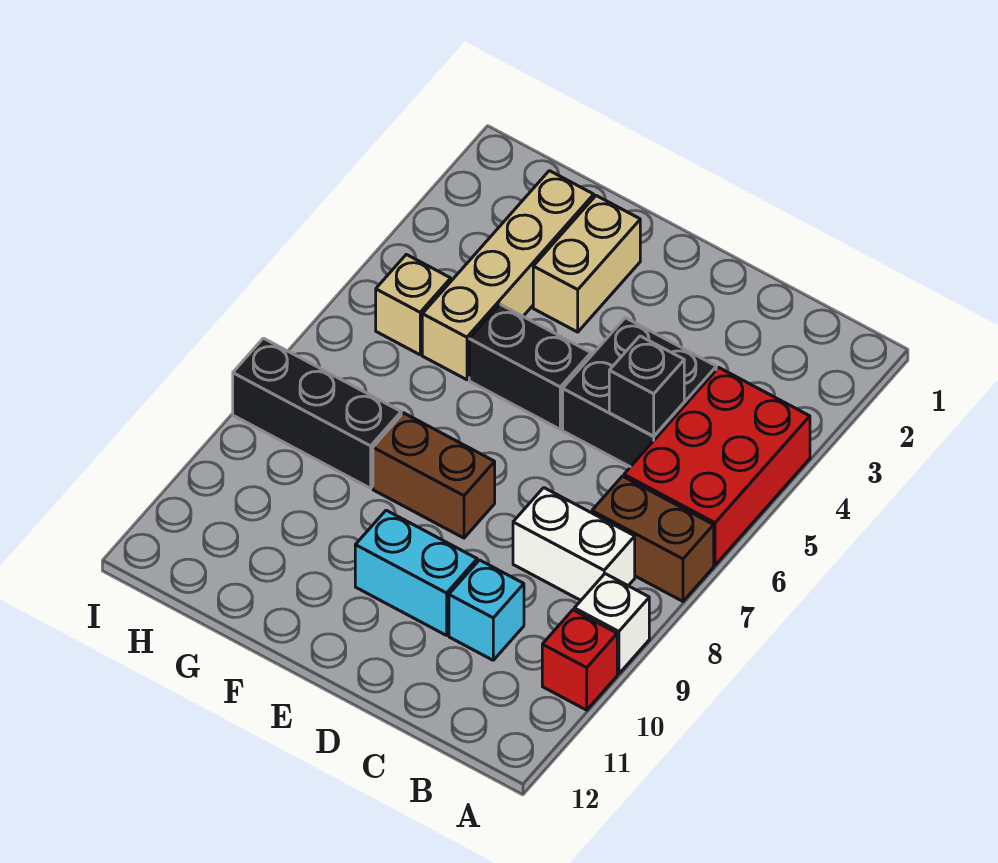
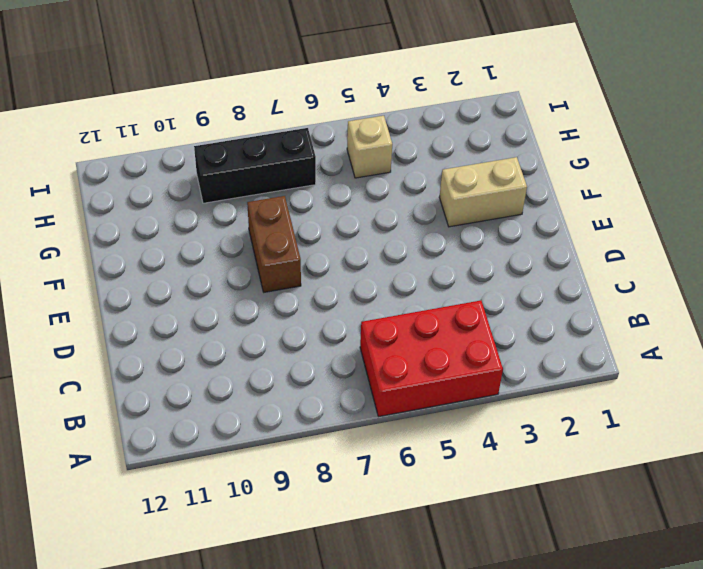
black 1x3 brick [194,128,316,203] -> black 1x3 brick turned to [233,338,401,488]
none -> brown 1x2 brick [592,476,714,601]
none -> white 1x1 brick [574,574,649,674]
none -> red 1x1 brick [542,610,617,710]

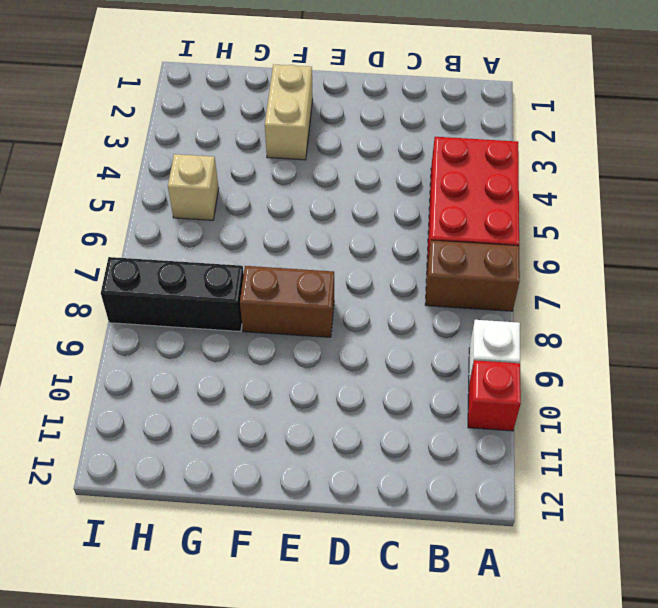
none -> white 1x2 brick [513,488,635,600]
none -> black 2x2 brick [563,318,716,467]
none -> cyan 1x1 brick [449,560,524,660]

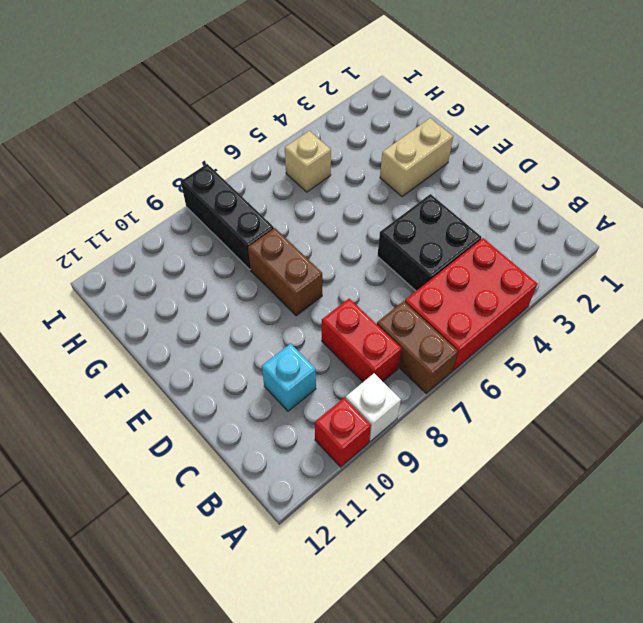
red 1x2 brick [322,299,402,382] -> white 1x2 brick [513,488,635,600]
none -> cyan 1x2 brick [355,510,477,635]
none -> black 1x2 brick [469,304,591,429]
none -> tan 1x4 brick [422,171,594,380]

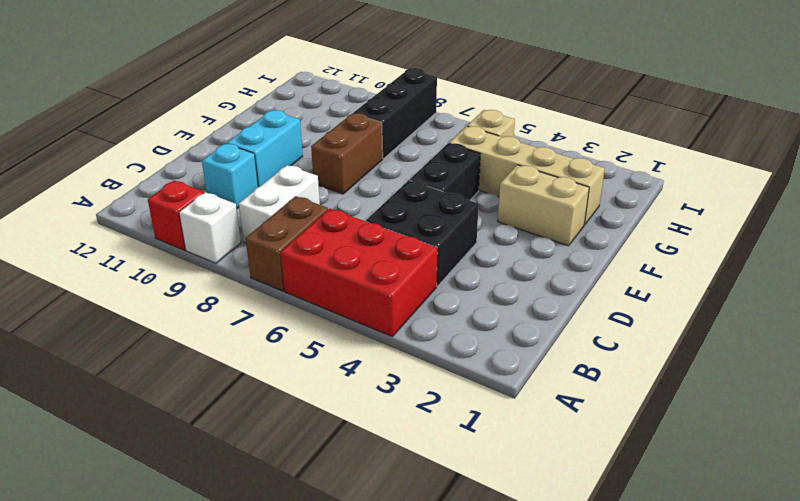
none -> black 1x1 brick [609,336,684,436]

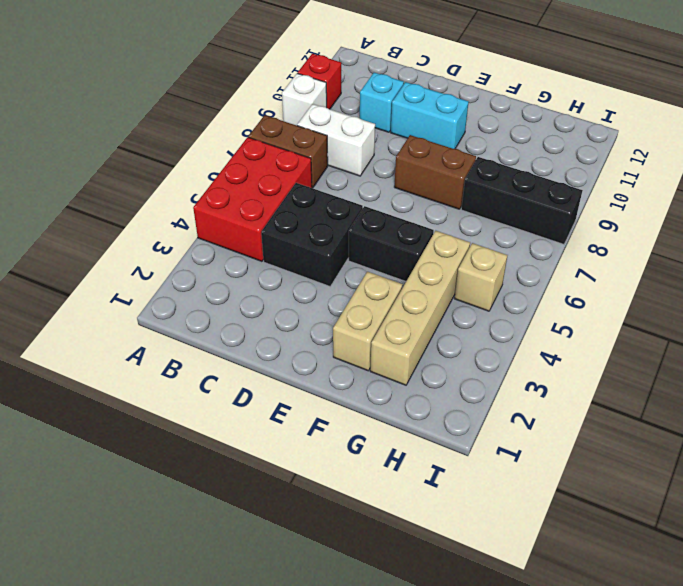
none -> black 1x1 brick [609,336,684,436]

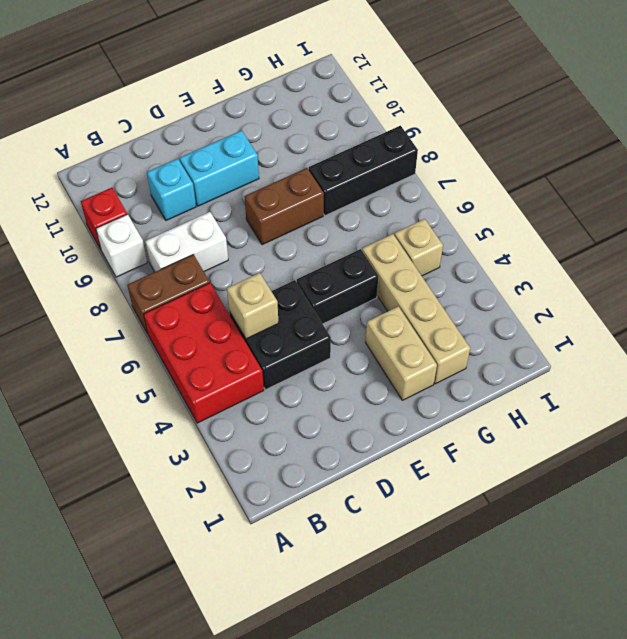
tan 1x1 brick [227,273,278,339] -> black 1x1 brick [609,336,684,436]

